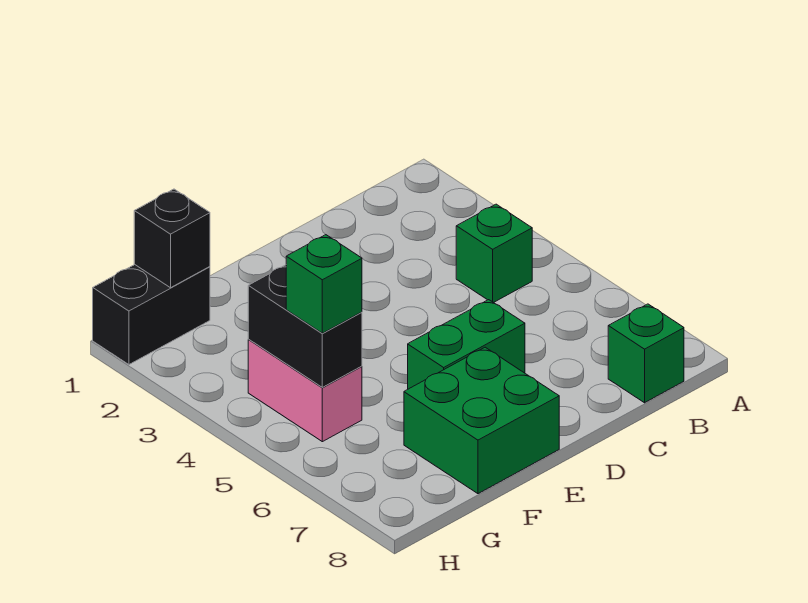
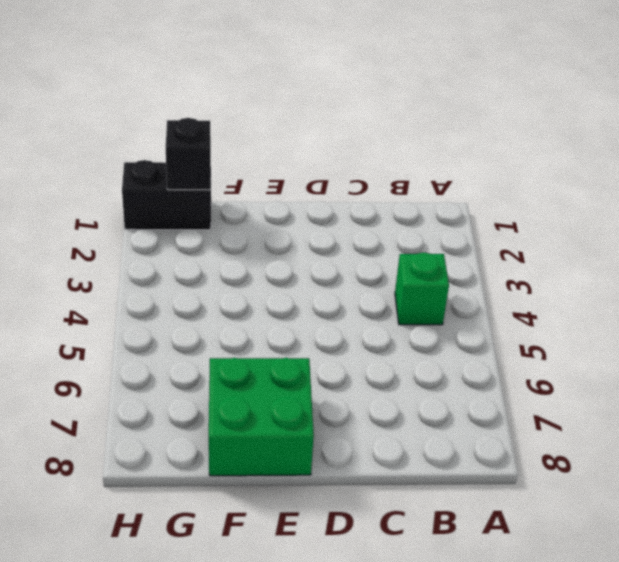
none -> green 1x1 brick [608,304,684,403]
none -> green 1x2 brick [408,300,525,389]

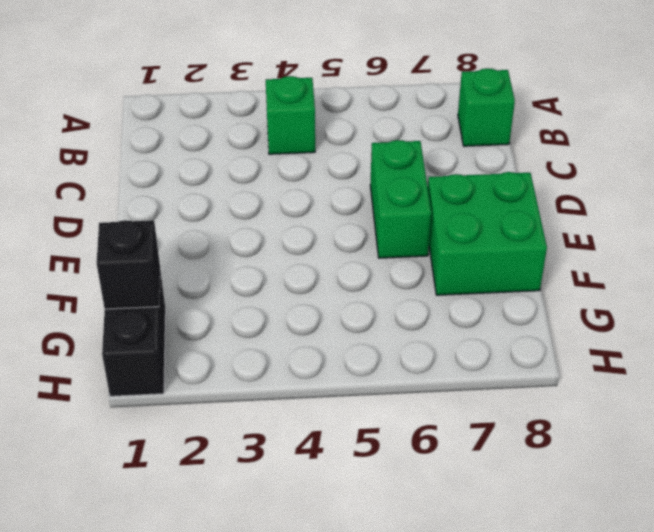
none -> pink 1x2 brick [248,340,362,442]
none -> black 1x2 brick [248,265,362,387]

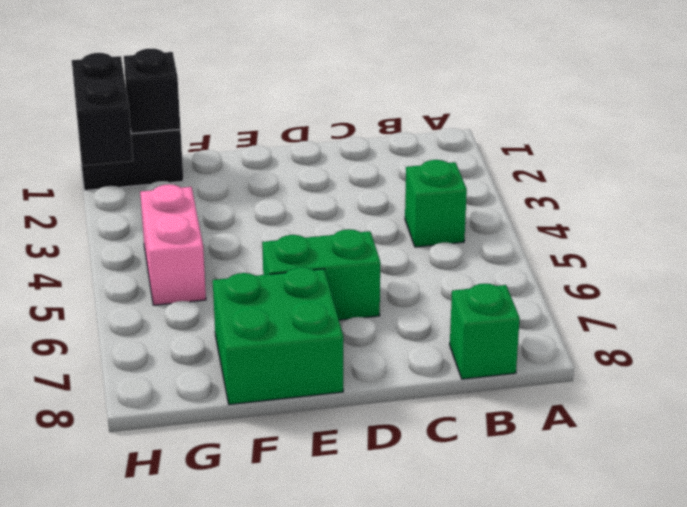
black 1x2 brick [72,53,133,166] -> black 1x2 brick moved to [248,265,362,387]
none -> green 1x1 brick [286,235,362,333]

